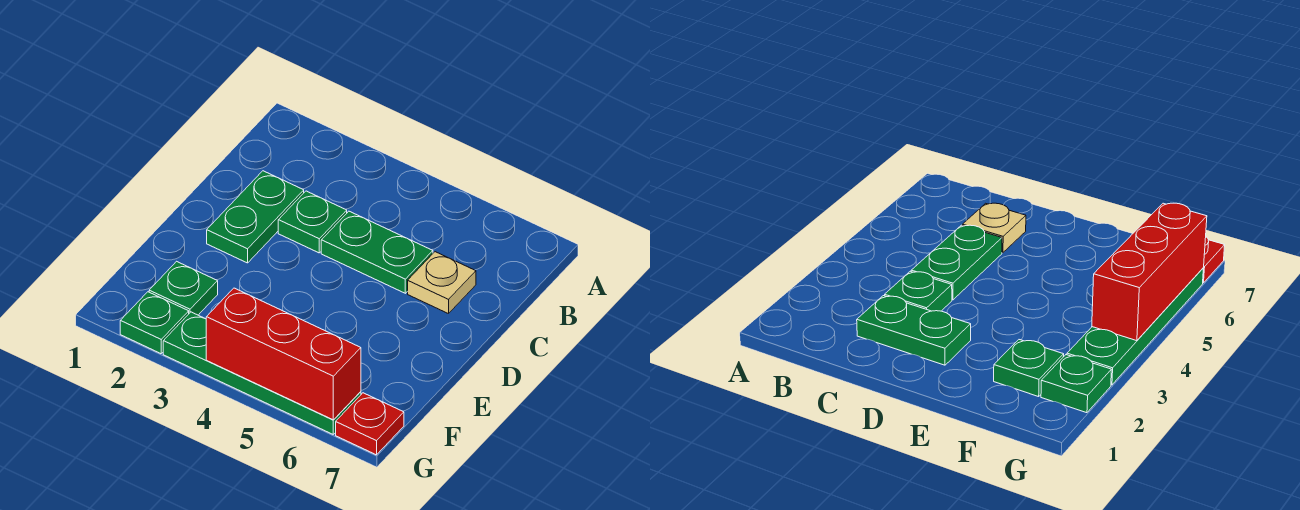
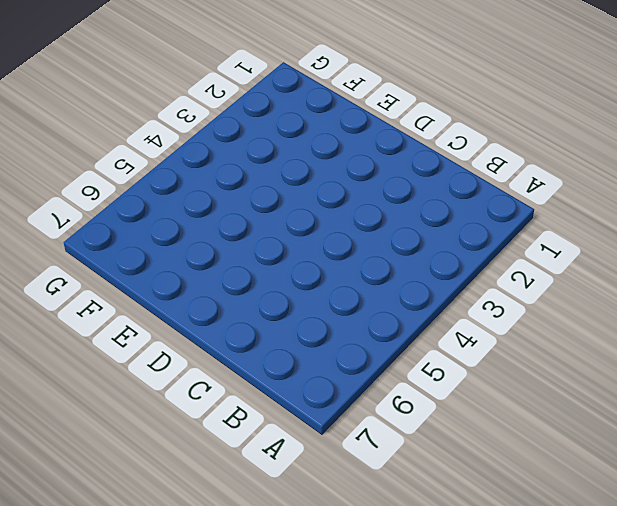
none -> green 1x2 plate [207,171,304,263]
none -> green 1x1 plate [278,191,347,253]

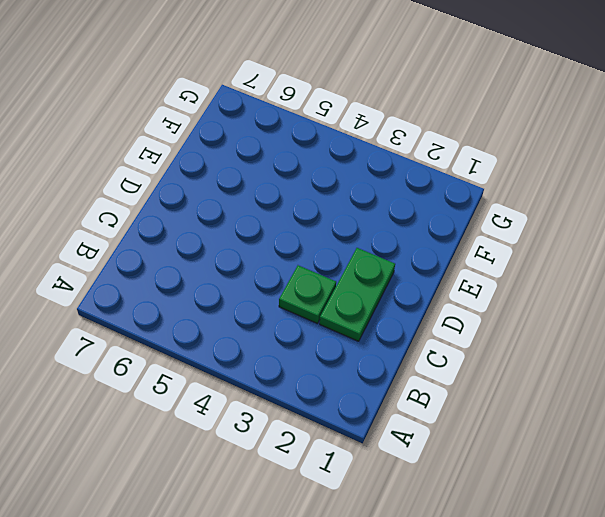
none -> green 1x2 plate [321,211,433,293]
none -> tan 1x1 plate [408,252,476,314]

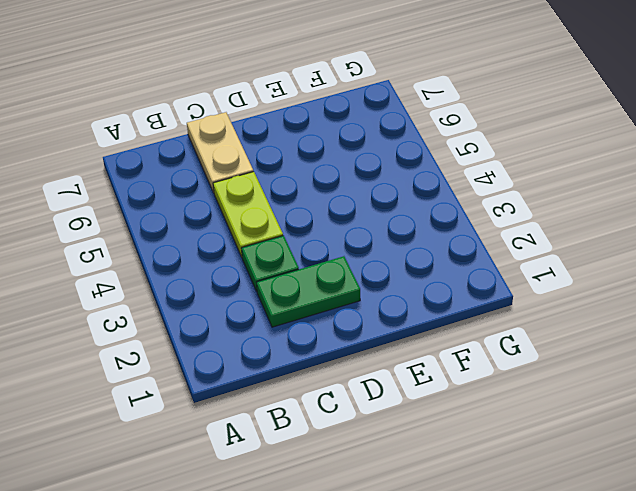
lime 1x2 plate [213,172,283,257] -> green 1x2 plate [321,211,433,293]
tan 1x2 plate [187,112,253,193] -> tan 1x1 plate [408,252,476,314]
none -> green 1x1 plate [149,261,218,315]
none -> green 1x1 plate [120,292,189,354]

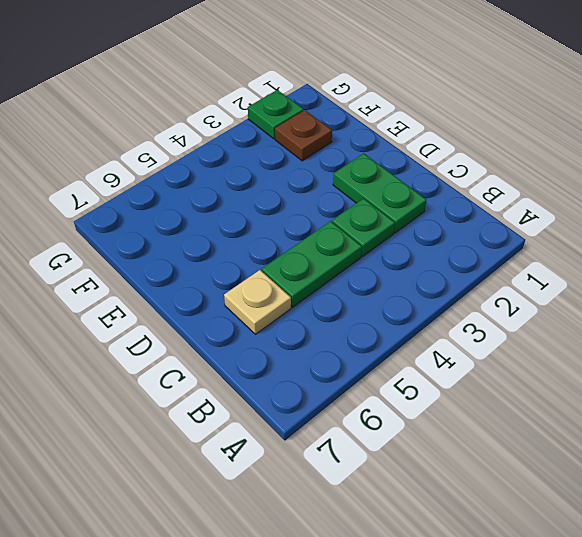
brown 1x1 plate [275,110,332,161] -> green 1x1 plate [149,261,218,315]
none -> green 1x4 plate [163,312,361,434]
none -> red 1x1 plate [336,393,404,455]

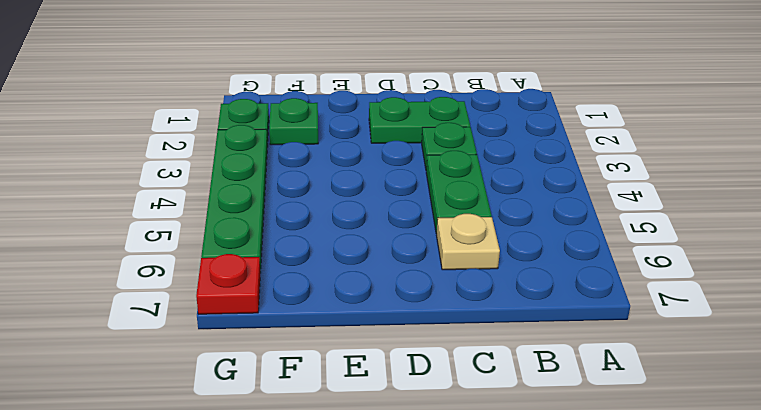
none -> red 1x3 brick [206,288,361,420]

